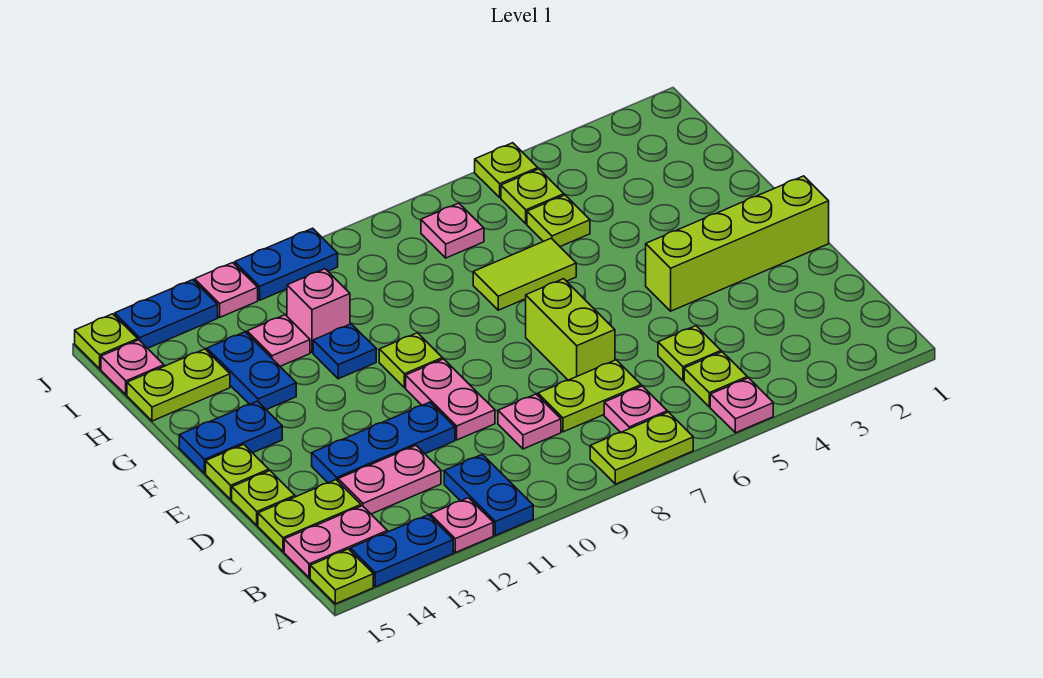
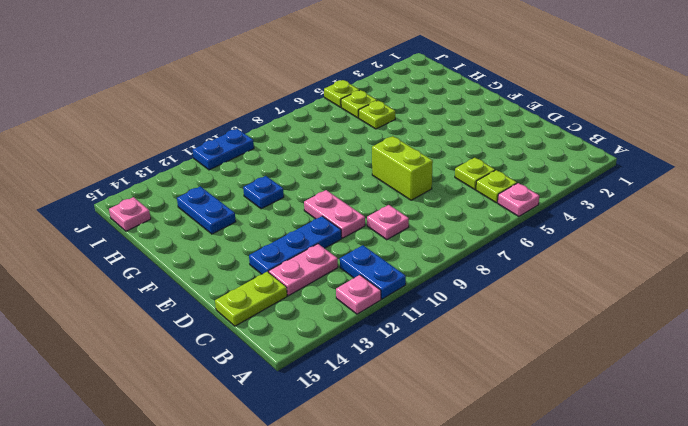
none -> lime 1x2 plate [590,412,693,484]
none -> blue 1x2 plate [350,515,453,587]
none -> lime 1x1 plate [310,549,373,604]
none -> pink 1x1 plate [604,386,667,432]

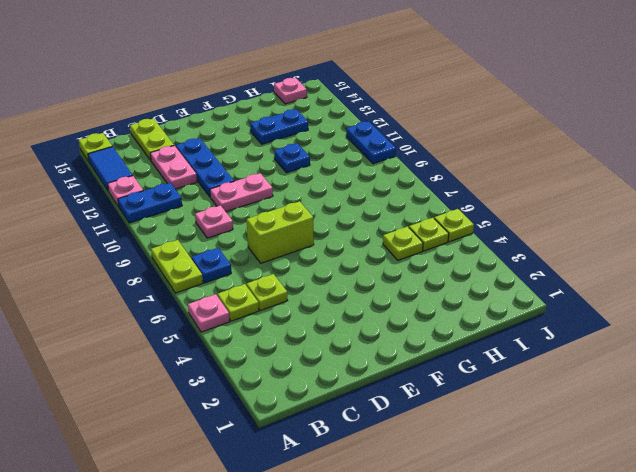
blue 1x2 tile [88,147,133,191] -> blue 1x2 plate [350,515,453,587]
blue 1x1 plate [192,248,231,283] -> pink 1x1 plate [604,386,667,432]
none -> pink 1x2 plate [284,506,387,578]
none -> lime 1x2 plate [538,360,641,432]
none -> lime 1x1 plate [232,471,295,525]
none -> lime 1x4 brick [646,176,829,311]

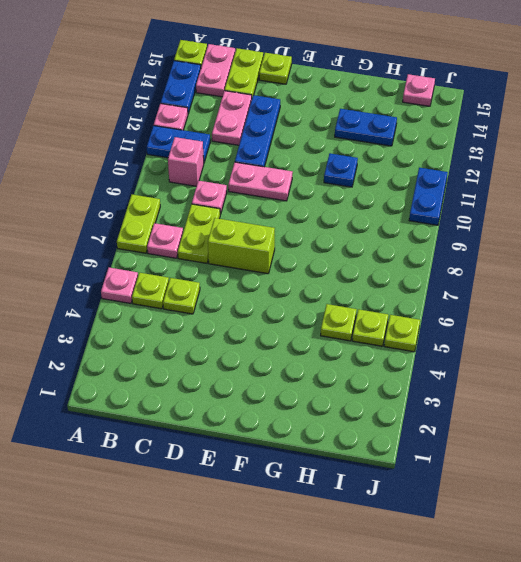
pink 1x1 brick [168,137,204,186] -> pink 1x1 brick moved to [287,269,350,353]
none -> lime 1x4 brick [646,176,829,311]
none -> lime 1x1 plate [206,444,269,499]
none -> lime 1x1 plate [379,333,442,388]
none -> blue 1x2 plate [179,401,282,473]

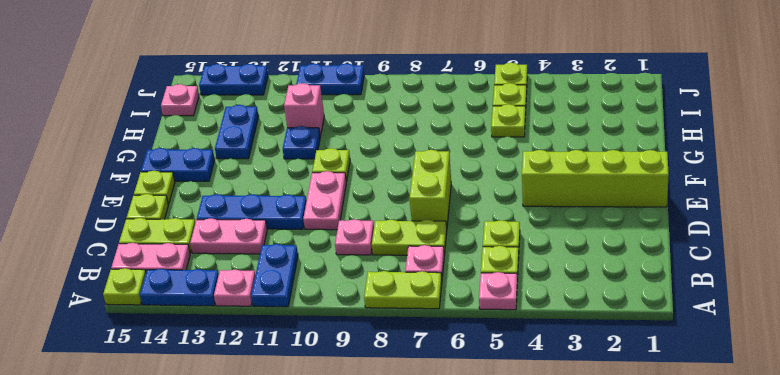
none -> lime 1x2 tile [473,238,576,310]
none -> pink 1x1 plate [247,315,310,366]
none -> lime 1x2 plate [127,349,230,421]
none -> pink 1x1 plate [421,203,484,258]

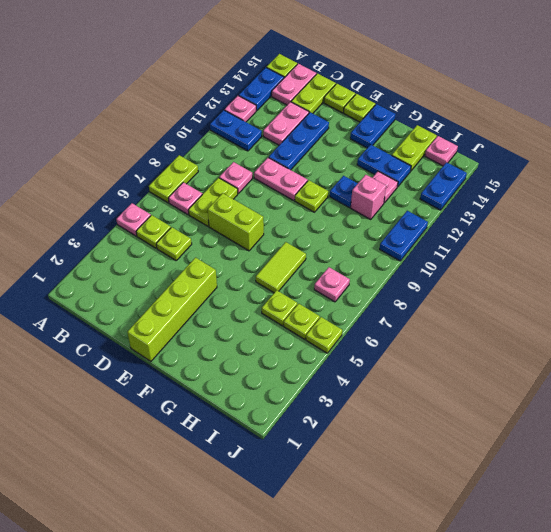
none -> pink 1x1 plate [195,263,258,317]
none -> lime 1x1 plate [75,314,138,369]

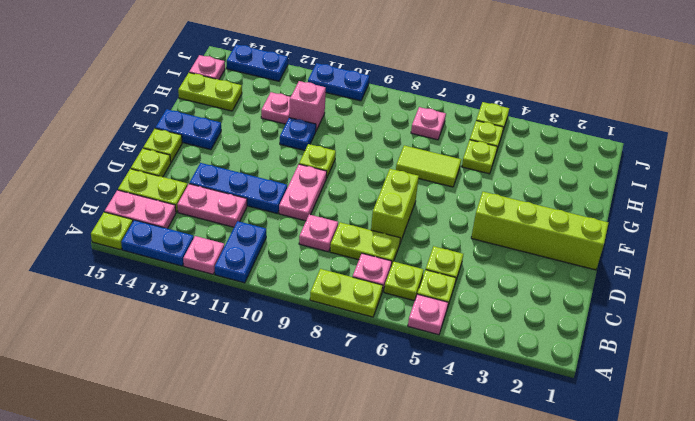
lime 1x1 plate [384,261,424,301] -> lime 1x1 plate moved to [75,314,138,369]
none -> blue 1x2 plate [207,332,296,410]
none -> pink 1x1 plate [195,263,258,317]

